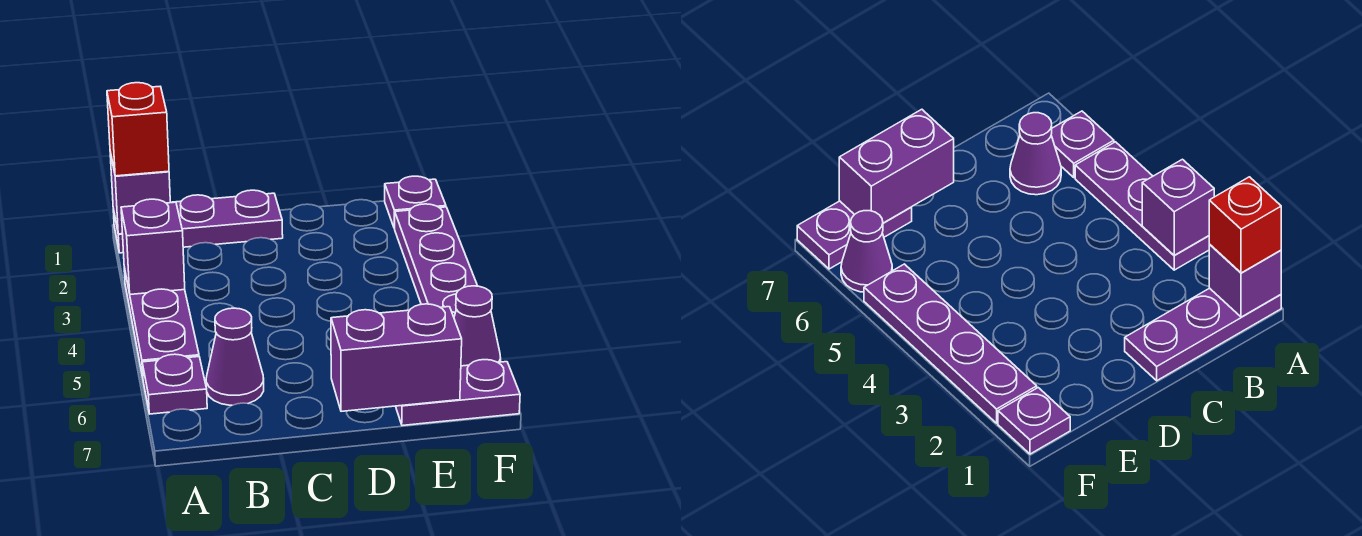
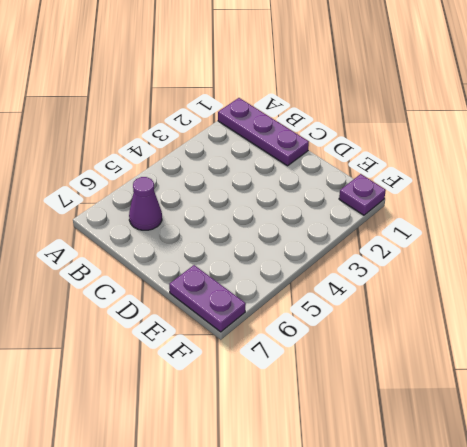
none -> purple 1x3 plate [124,268,199,377]
none -> purple 1x1 plate [142,354,207,414]
none -> purple 1x4 plate [395,204,477,317]

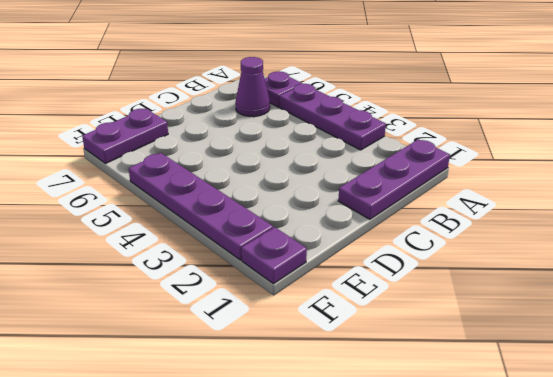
none -> purple 1x1 cone [454,286,501,366]
none -> purple 1x1 brick [110,152,170,234]
none -> purple 1x1 brick [121,199,185,294]

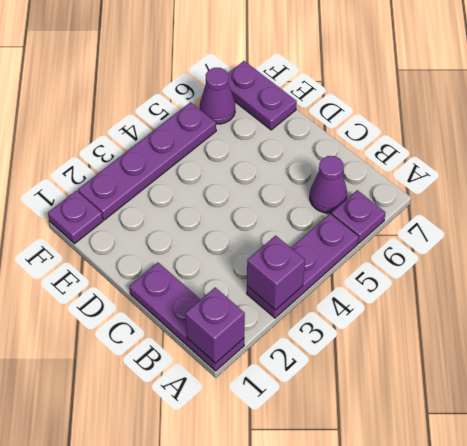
none -> purple 1x2 brick [331,304,462,411]
none -> red 1x1 brick [107,83,169,176]

